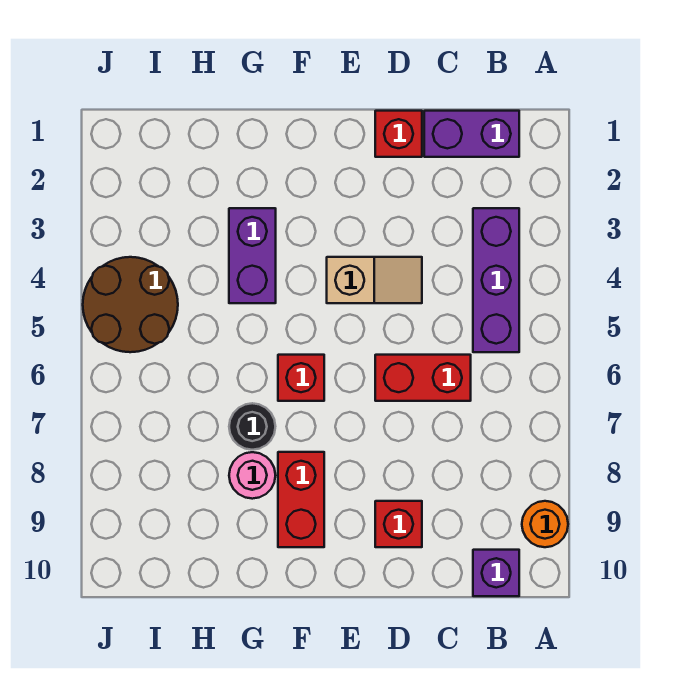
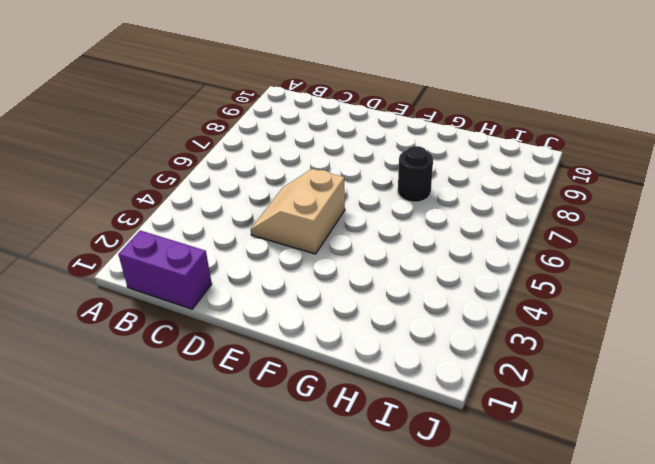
tan 2x2 slope [251,169,345,254] -> tan 1x2 slope [327,257,422,303]
none -> orange 1x1 round brick [522,501,568,547]
none -> purple 1x3 brick [473,208,519,352]
none -> purple 1x1 brick [473,550,519,596]

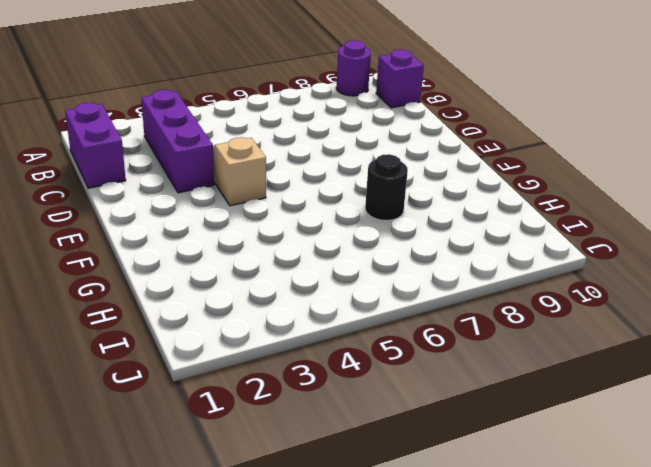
purple 1x1 round brick [336,40,371,96] -> orange 1x1 round brick [522,501,568,547]
purple 1x3 brick [141,90,214,193] -> purple 1x3 brick turned to [473,208,519,352]
none -> red 1x2 brick [375,355,471,401]
none -> red 1x1 brick [375,111,422,157]
none -> red 1x1 brick [375,501,422,547]

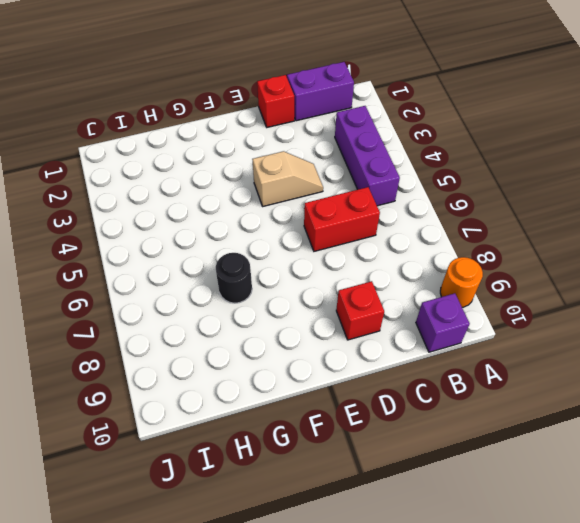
none -> red 1x1 brick [278,355,324,401]
none -> red 1x2 brick [278,452,324,547]
none -> purple 1x2 brick [229,208,276,303]

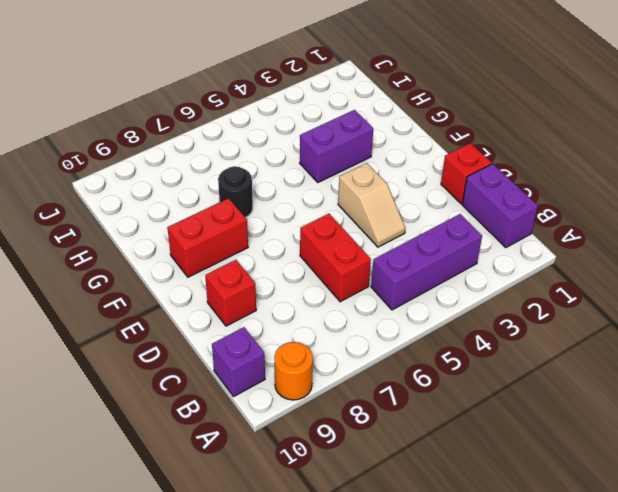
none -> red 1x1 brick [278,355,324,401]
none -> pink 1x1 round brick [229,452,275,499]
none -> brown 2x2 round brick [83,257,178,352]

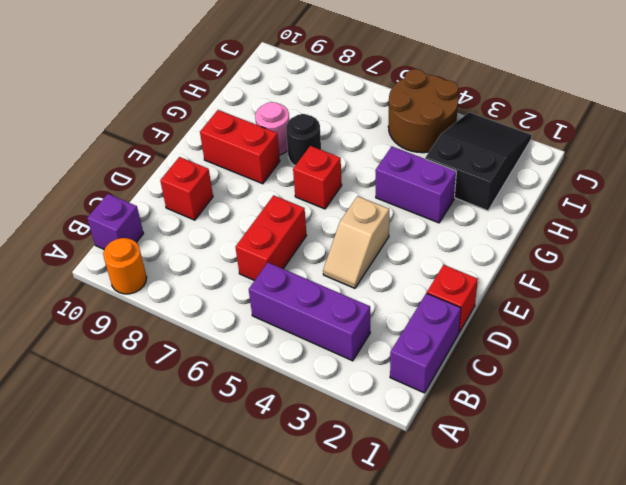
black 2x3 slope [425,112,532,211] -> none

